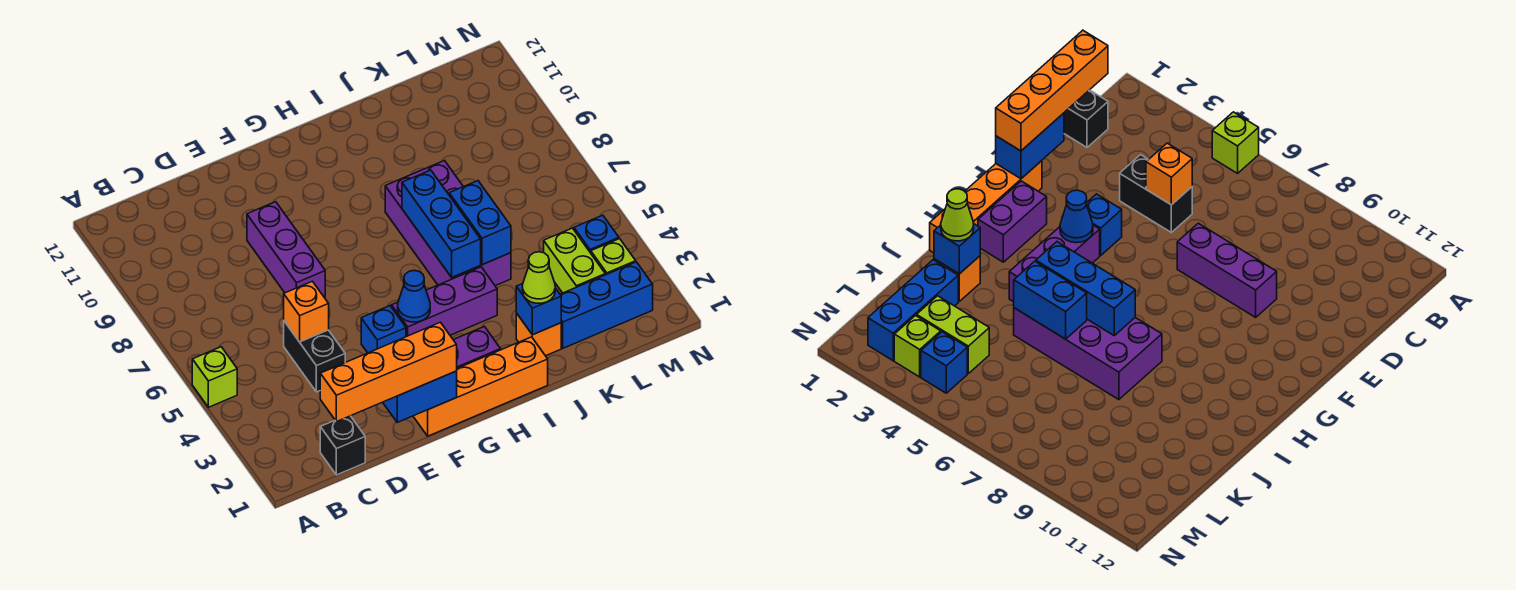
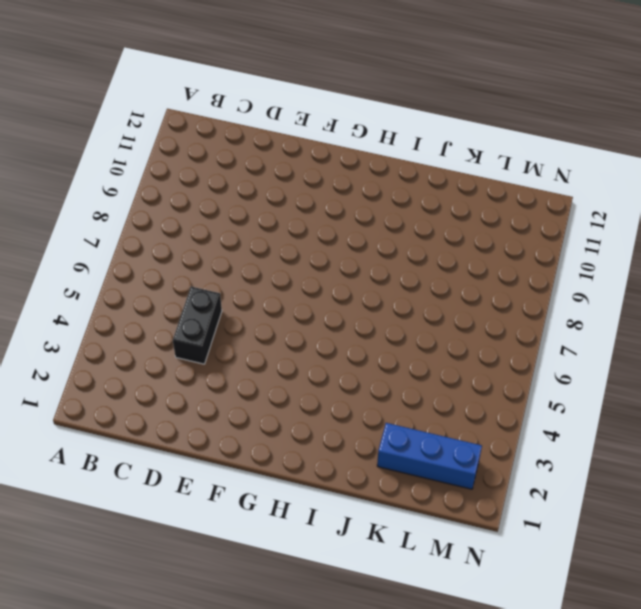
none -> lime 1x1 brick [192,347,237,407]
none -> black 1x1 brick [320,416,365,475]
none -> purple 1x3 brick [247,202,325,297]

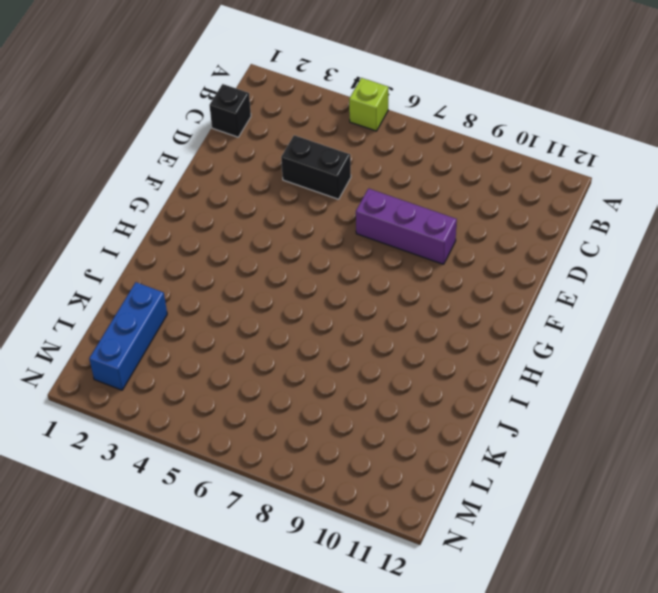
none -> orange 1x4 brick [413,337,548,436]
none -> blue 1x1 brick [361,306,406,353]
none -> purple 1x2 brick [454,327,501,368]

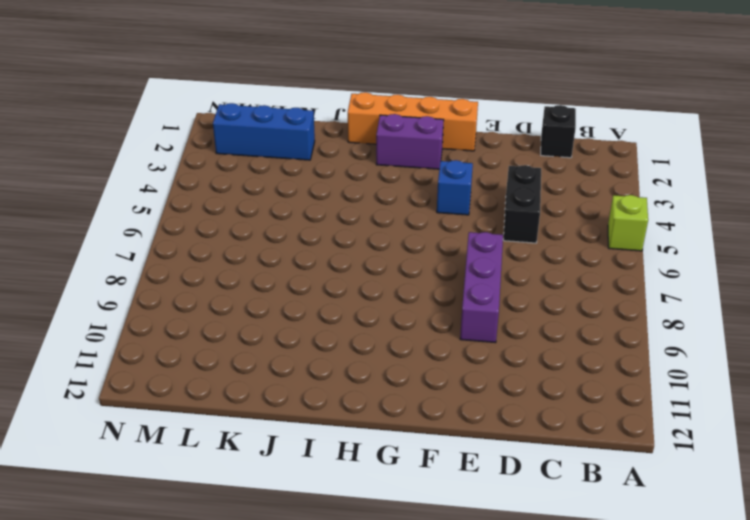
none -> purple 1x3 brick [392,267,497,337]
none -> purple 2x4 brick [385,161,511,286]
none -> orange 1x1 brick [516,313,561,356]

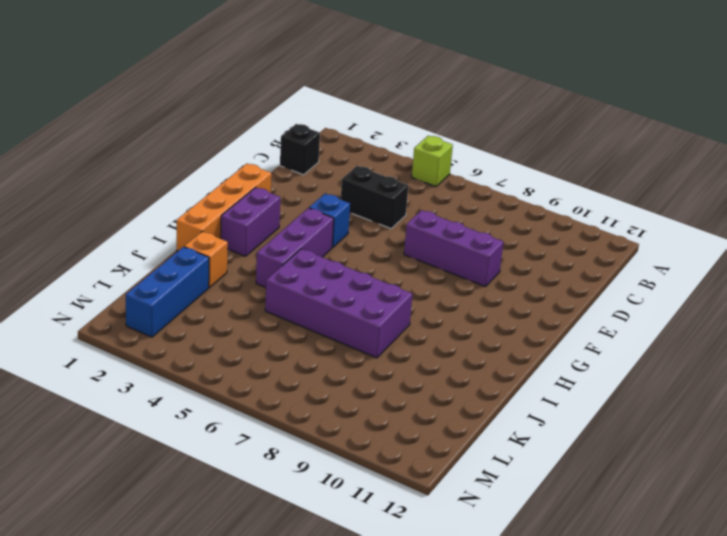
none -> lime 1x2 brick [544,228,605,293]
none -> lime 1x1 brick [591,239,636,275]
none -> blue 1x1 brick [574,215,619,253]

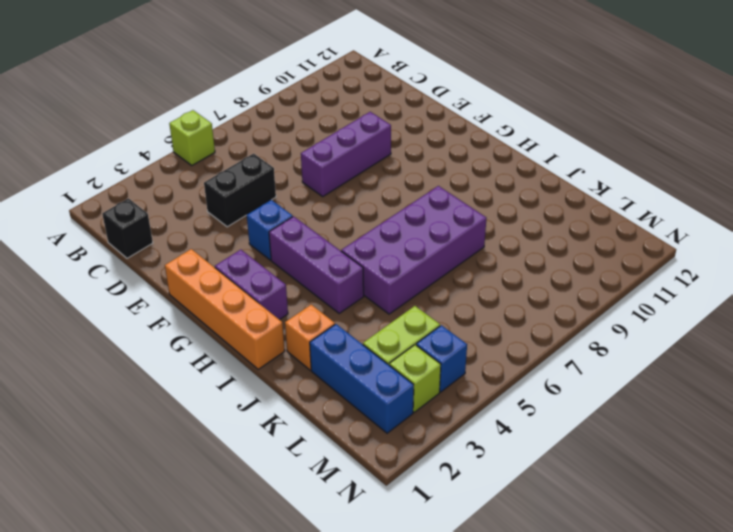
none -> orange 1x1 brick [284,281,329,342]
none -> blue 1x2 brick [383,371,457,422]
none -> blue 1x1 cone [398,270,430,322]

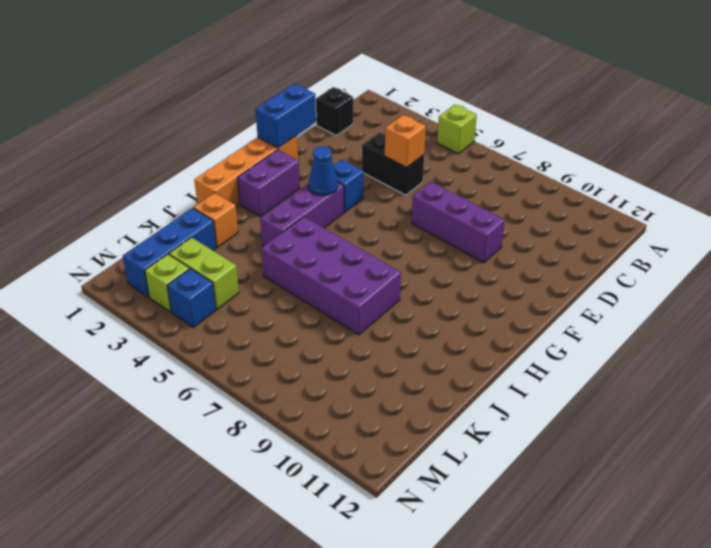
none -> blue 1x3 brick [402,170,481,277]
none -> blue 1x1 brick [516,284,561,335]
none -> blue 1x2 brick [449,181,511,265]

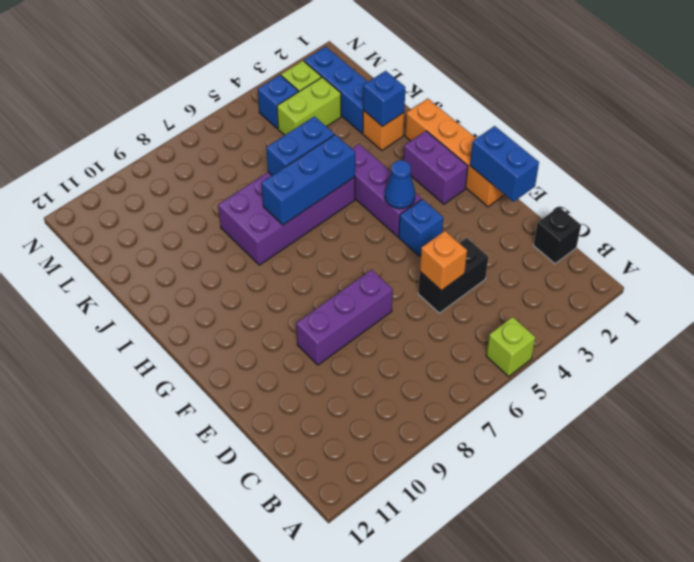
none -> orange 1x4 brick [320,322,457,422]
none -> lime 1x1 cone [522,252,555,303]

